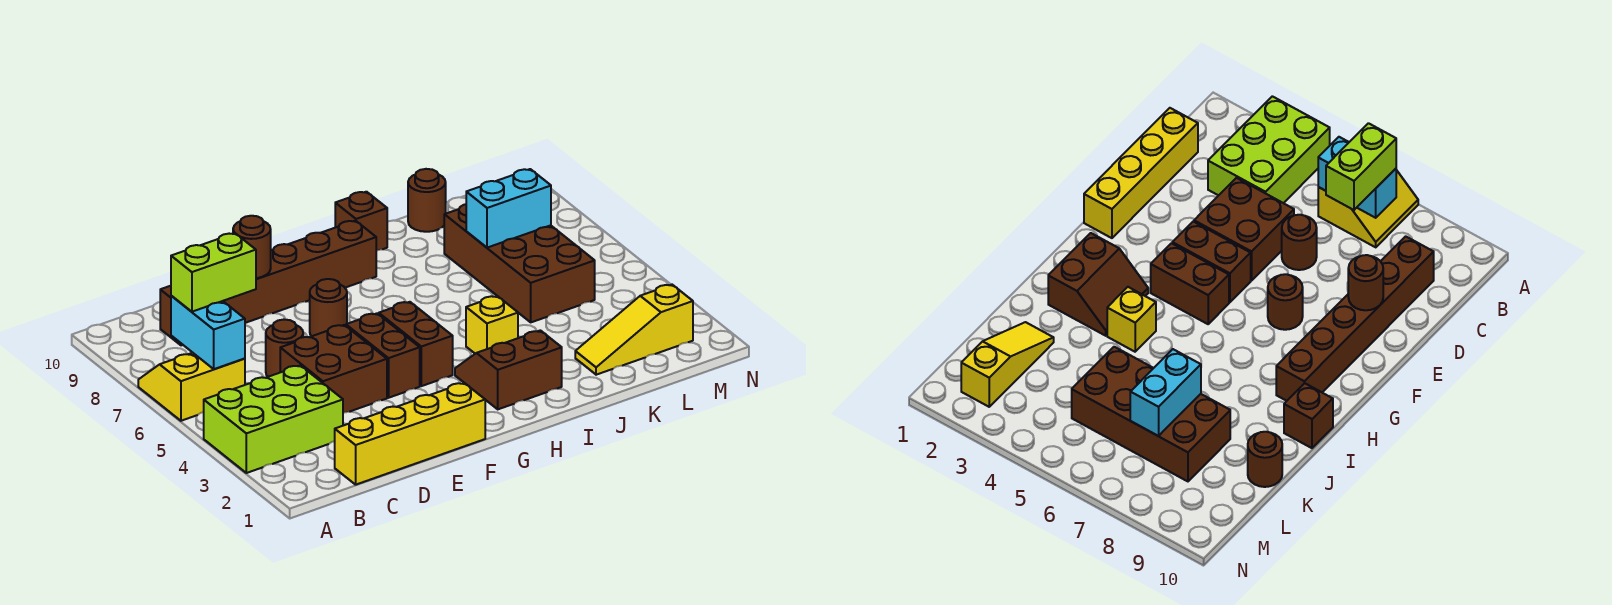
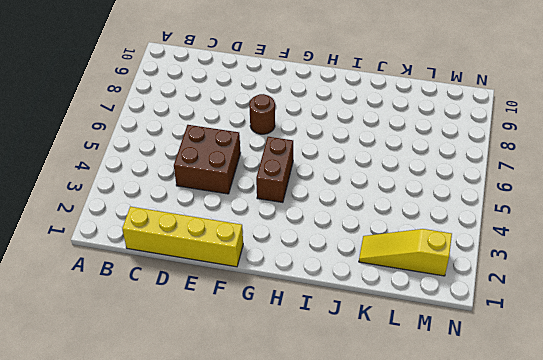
none -> lime 2x3 brick [204,366,343,473]
none -> yellow 2x2 slope [138,353,245,421]
none -> brown 1x6 brick [160,221,376,345]

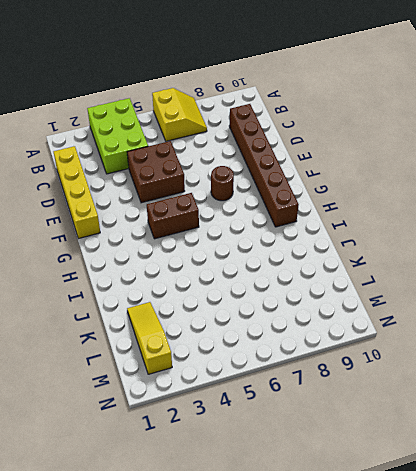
none -> brown 1x1 round brick [266,320,303,377]
none -> brown 1x2 brick [346,313,420,398]
none -> brown 2x2 slope [455,330,562,409]

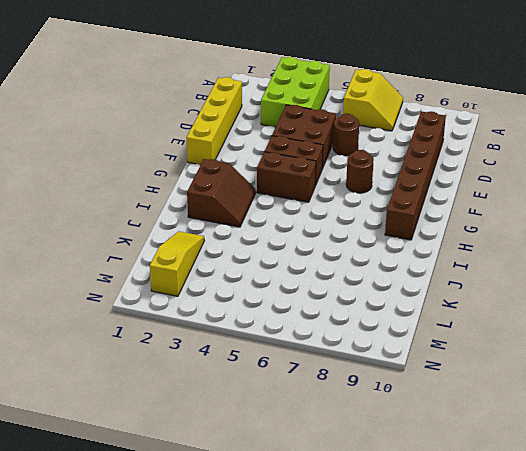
none -> yellow 1x1 brick [466,296,518,354]
none -> brown 1x1 brick [335,192,387,250]
none -> brown 2x4 brick [444,204,595,322]

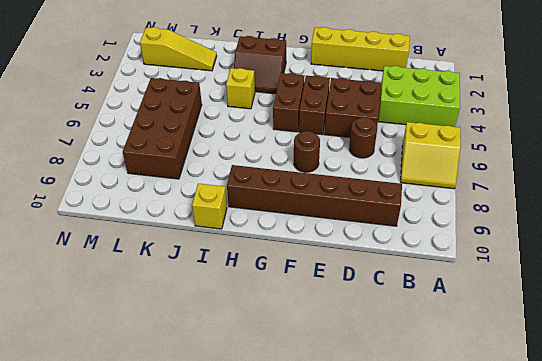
yellow 1x1 brick [192,184,227,229] -> brown 1x1 brick [335,192,387,250]
none -> brown 1x1 round brick [408,169,446,232]
none -> cyan 1x2 brick [171,296,245,369]
none -> brown 1x1 round brick [233,216,271,278]

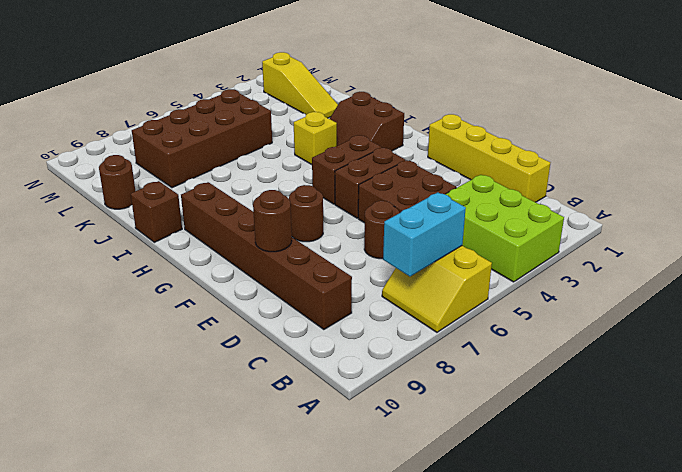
none -> cyan 1x2 brick [466,169,551,248]
none -> lime 1x2 brick [171,233,256,312]

